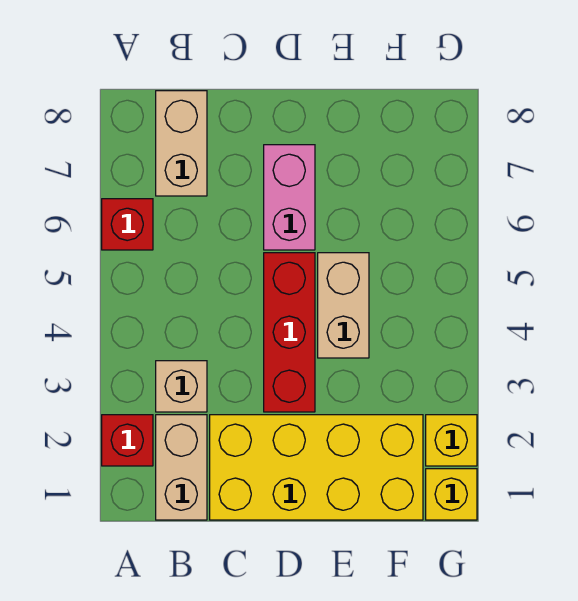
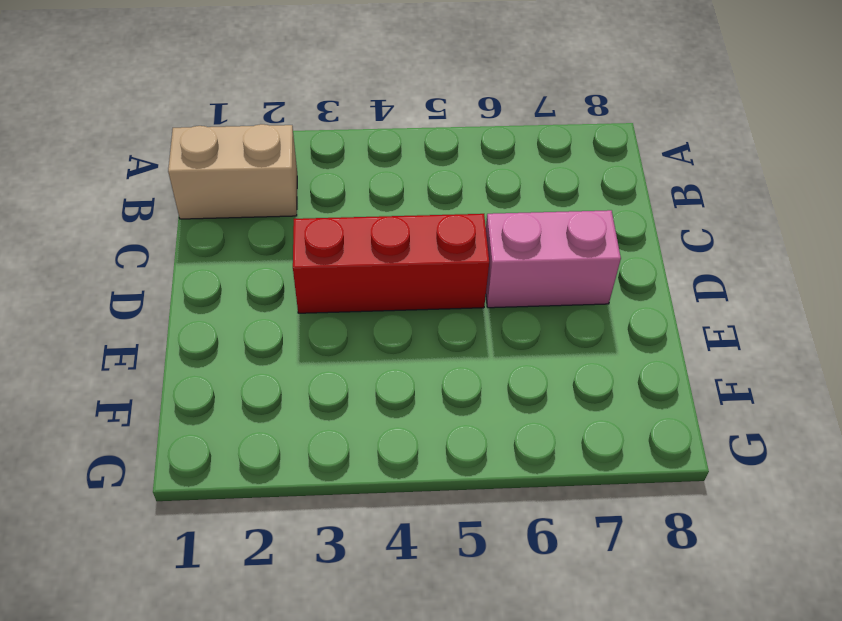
none -> red 1x1 brick [102,415,153,466]
none -> red 1x1 brick [102,199,153,250]

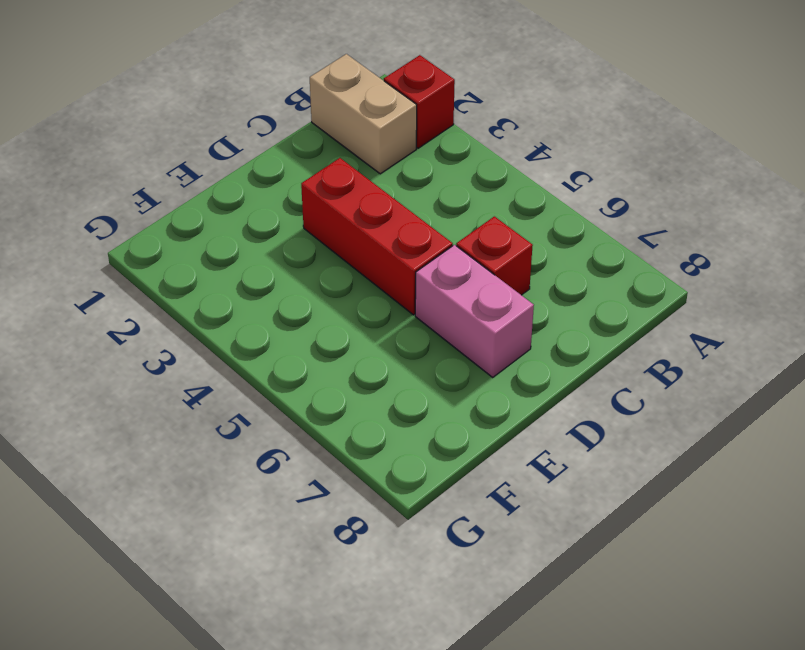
red 1x1 brick [456,216,533,295] -> red 1x1 brick moved to [102,199,153,250]
none -> tan 1x1 brick [156,361,207,412]
none -> tan 1x2 brick [156,91,207,196]

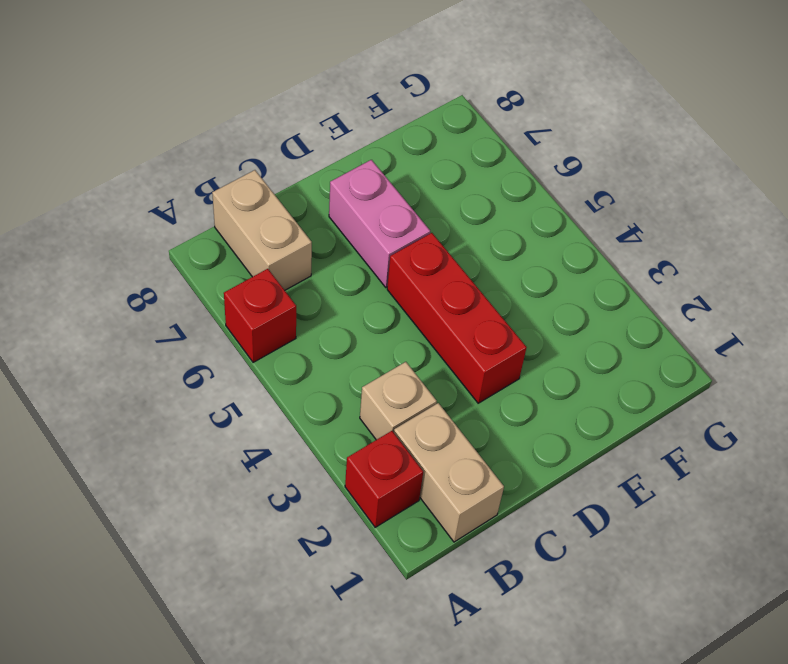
none -> yellow 2x4 brick [210,415,423,520]
none -> tan 1x2 brick [318,253,369,358]

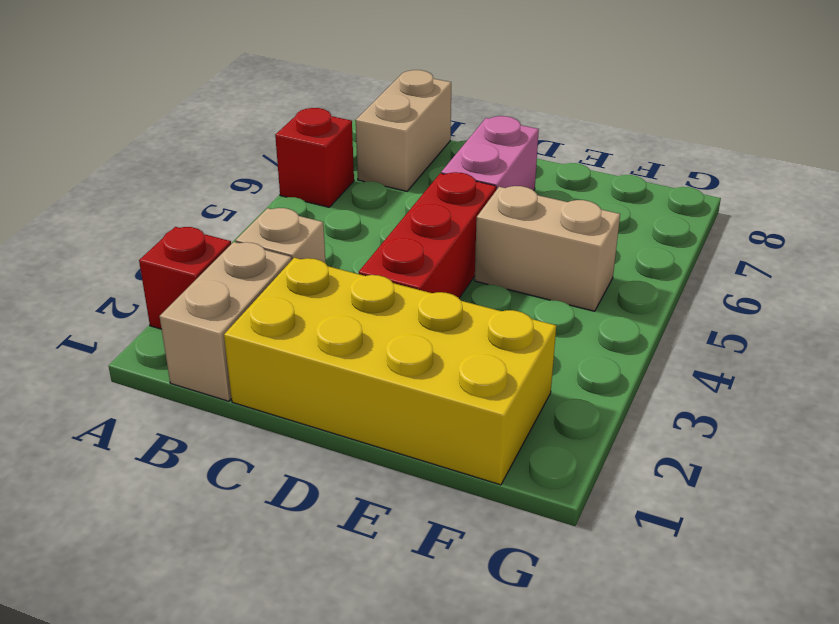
tan 1x2 brick [475,186,620,311] -> tan 1x2 brick turned to [318,253,369,358]
none -> yellow 1x1 brick [426,469,477,520]
none -> yellow 1x1 brick [426,415,477,466]

